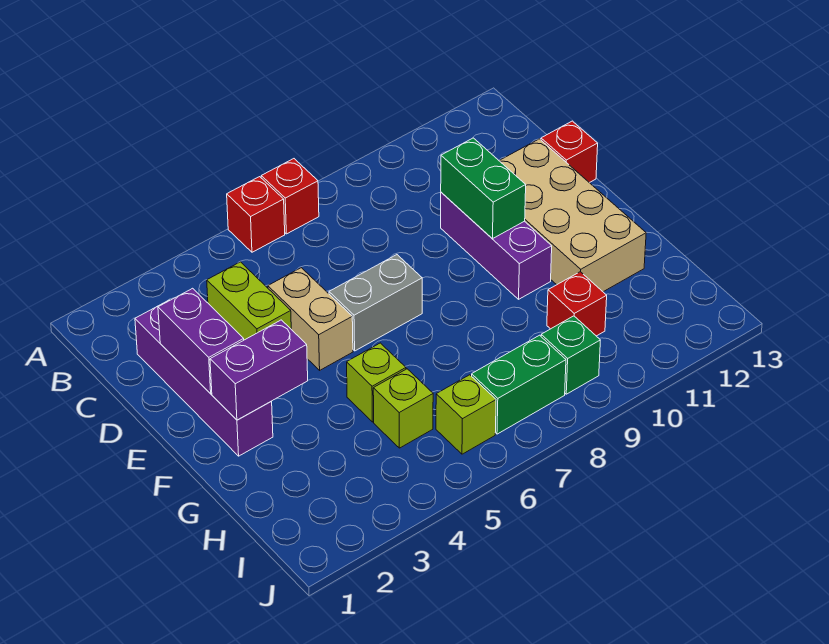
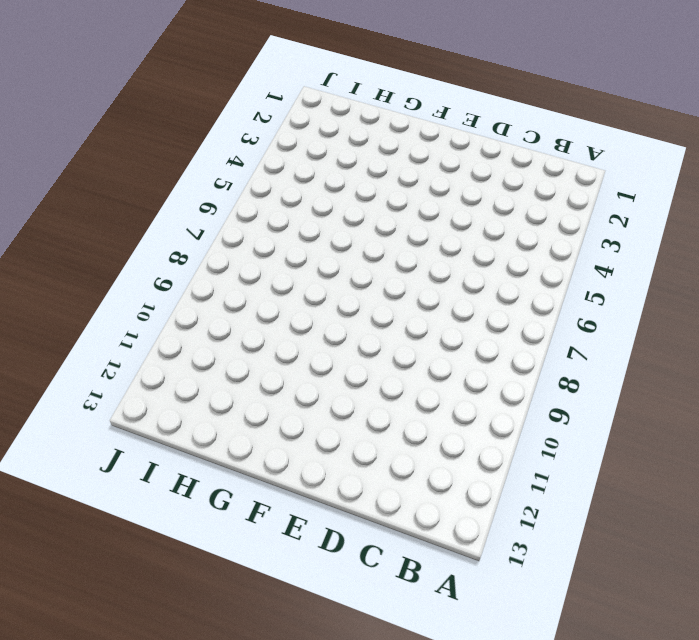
none -> red 1x1 brick [227,177,285,252]
none -> red 1x1 brick [261,159,319,234]
none -> purple 1x4 brick [135,300,273,456]

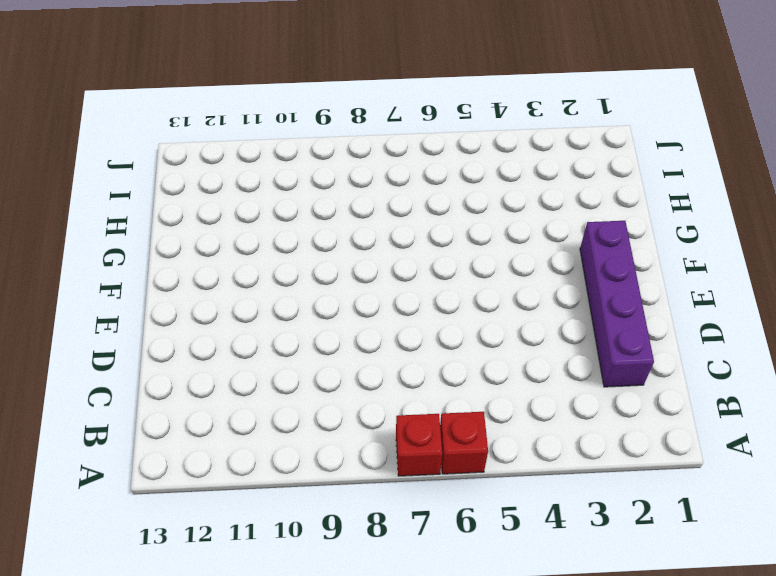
none -> lime 1x2 brick [207,262,291,340]
none -> tan 1x2 brick [268,268,353,370]
none -> purple 1x3 brick [441,192,552,299]

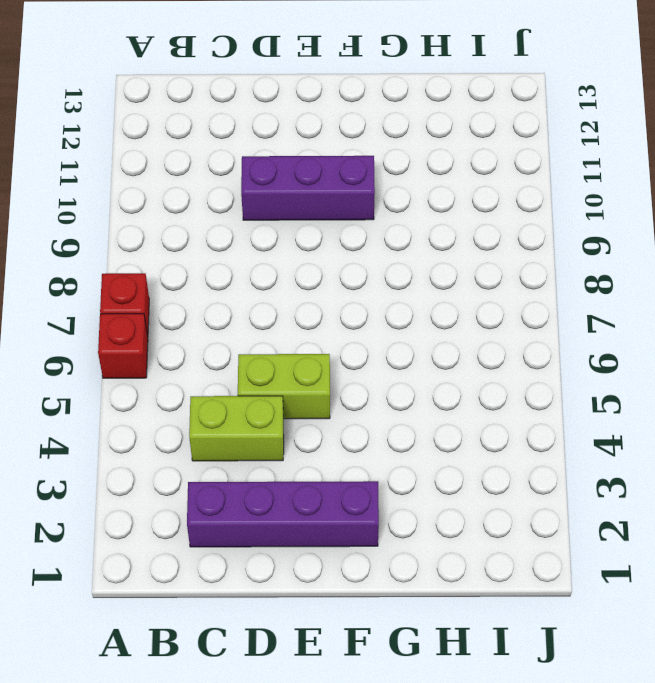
lime 1x2 brick [238,354,330,419] -> tan 1x2 brick [268,268,353,370]
none -> tan 2x4 brick [499,139,646,292]
none -> red 1x1 brick [541,121,598,183]
none -> grey 1x2 brick [329,255,422,351]

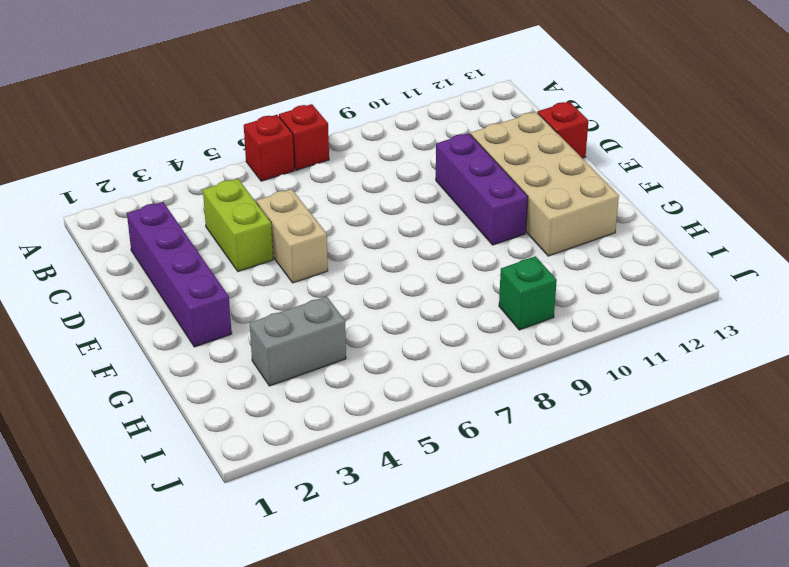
grey 1x2 brick [250,296,346,386] -> grey 1x2 brick moved to [329,255,422,351]
none -> lime 1x1 brick [347,343,406,422]
none -> lime 1x1 brick [373,369,433,448]
none -> red 1x1 brick [547,272,607,336]

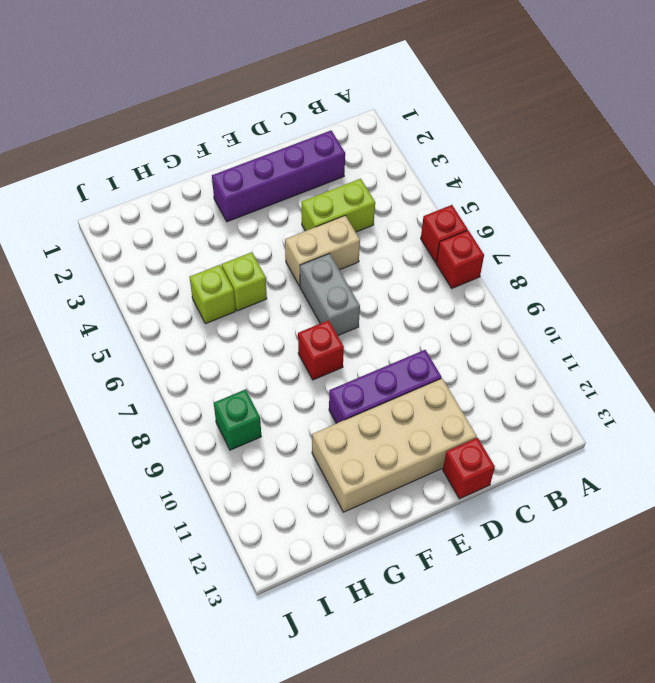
red 1x1 brick [298,320,344,380] -> red 1x1 brick moved to [547,272,607,336]
none -> lime 1x1 brick [436,375,496,454]
none -> green 1x2 brick [472,335,566,434]
none -> purple 1x2 brick [158,288,244,394]

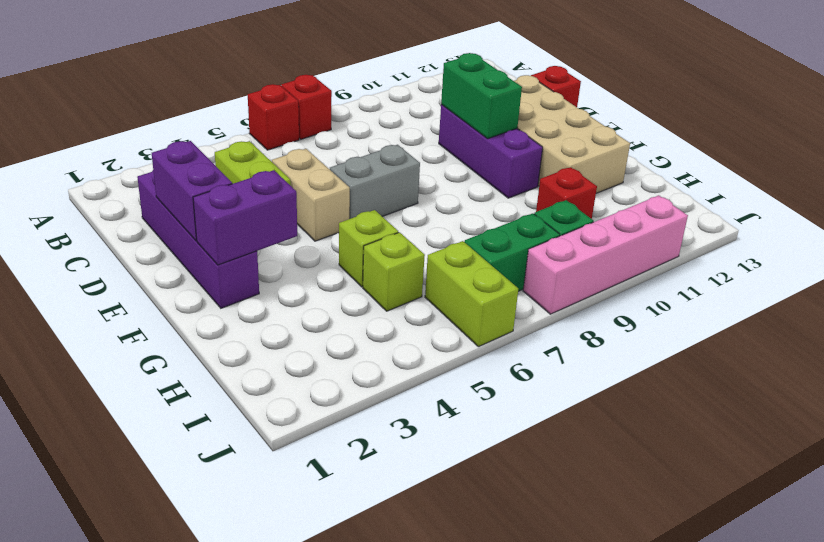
lime 1x2 brick [425,241,518,347] -> lime 1x1 brick [436,375,496,454]
pink 1x4 brick [523,195,688,314] -> none

